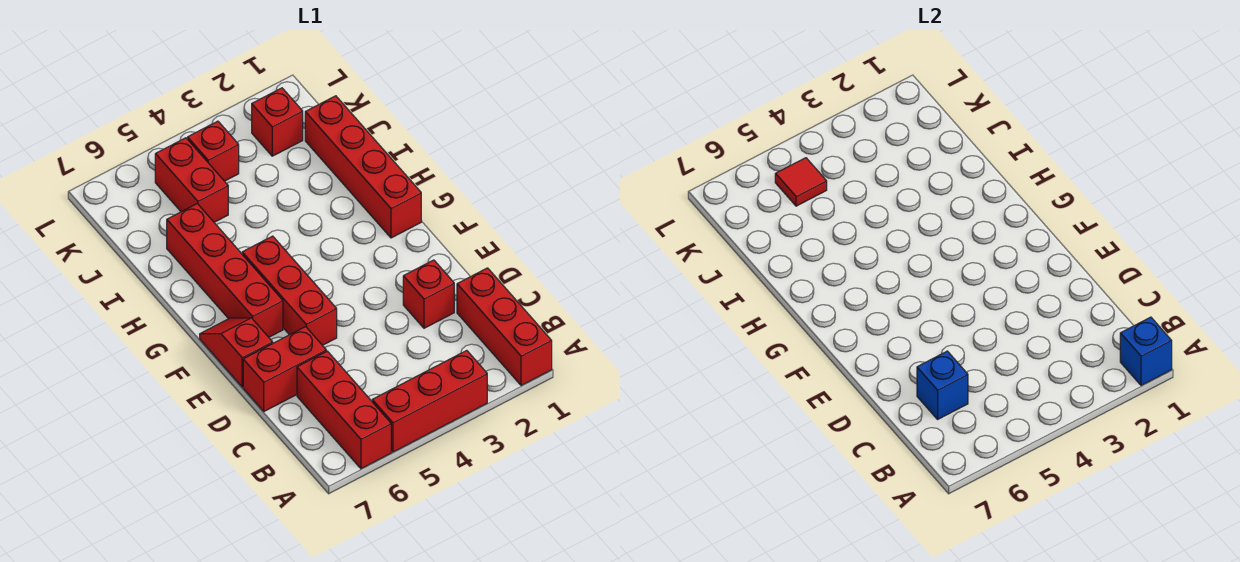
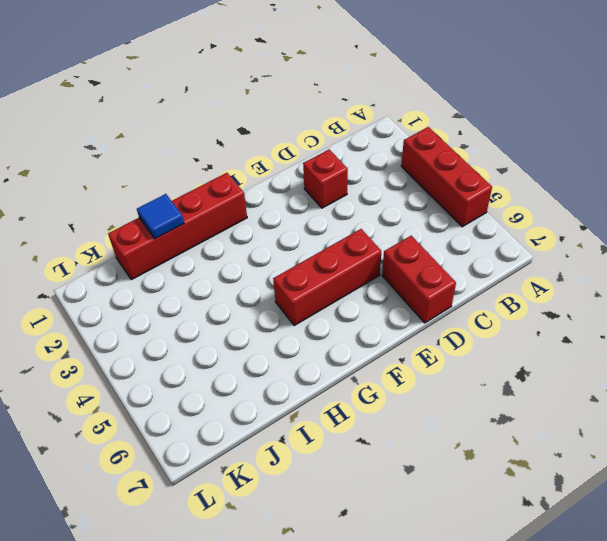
blue 1x1 tile [137,194,184,239] -> none
none -> red 1x3 brick [457,268,552,386]
none -> red 1x3 brick [297,351,391,469]
none -> red 1x2 slope [200,318,273,387]

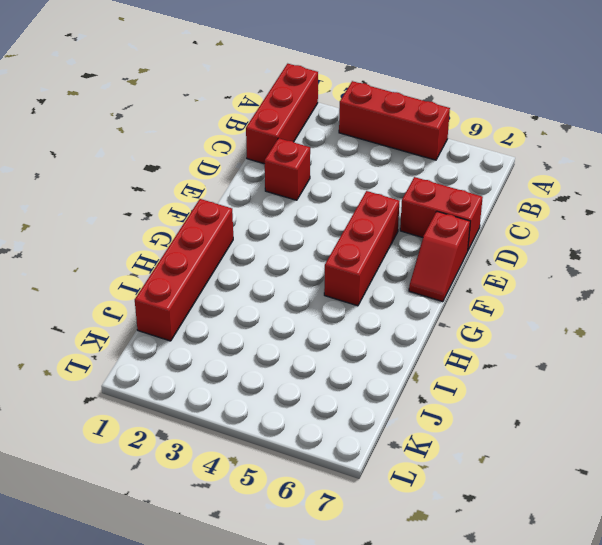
none -> red 1x3 brick [297,351,391,469]
none -> red 1x4 brick [167,204,283,337]
none -> red 1x2 brick [155,138,228,222]

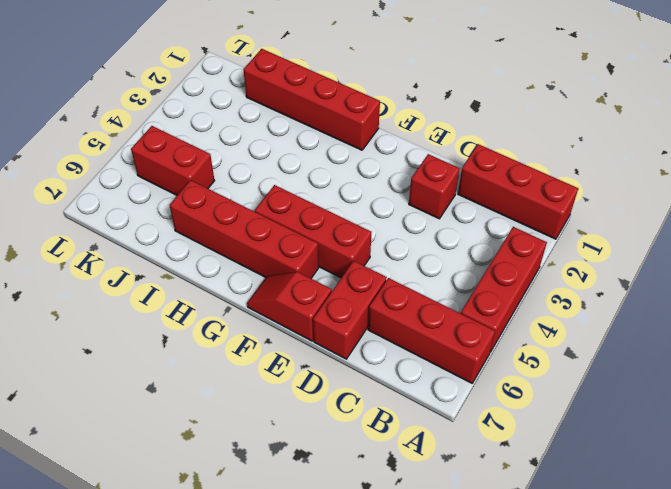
none -> red 1x1 brick [252,88,303,156]
none -> red 1x1 brick [188,121,239,181]
none -> blue 1x1 brick [1120,317,1172,386]

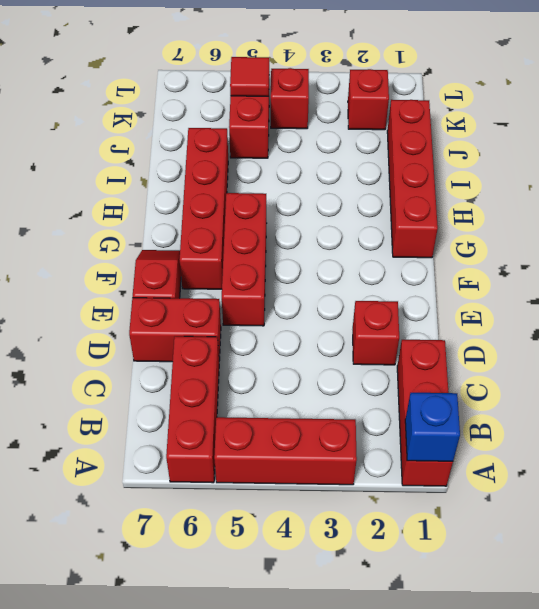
none -> blue 1x1 brick [917,351,968,419]

